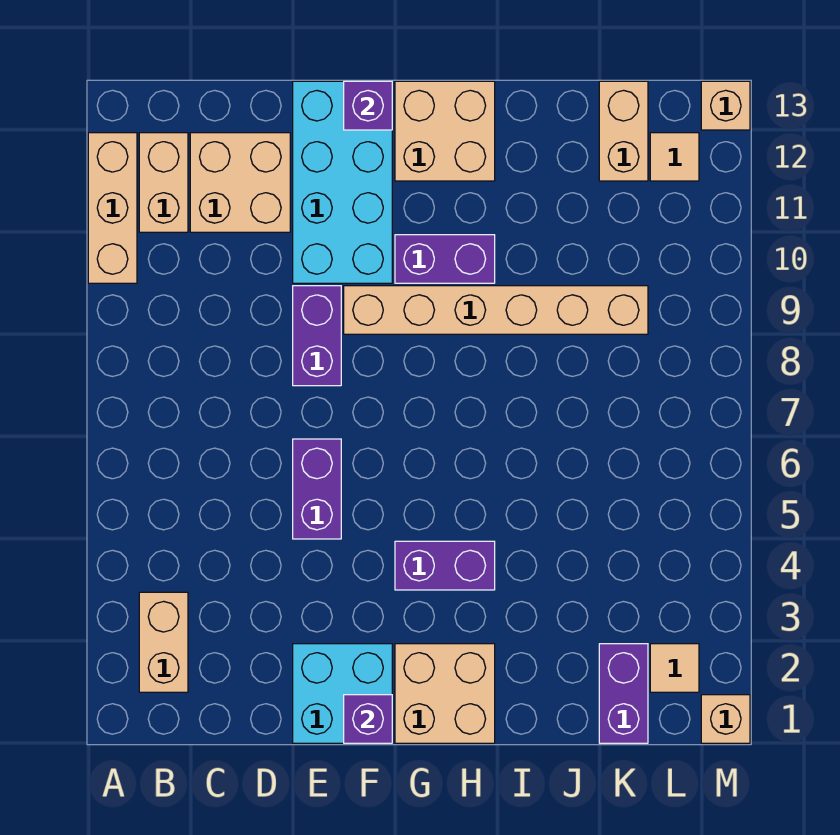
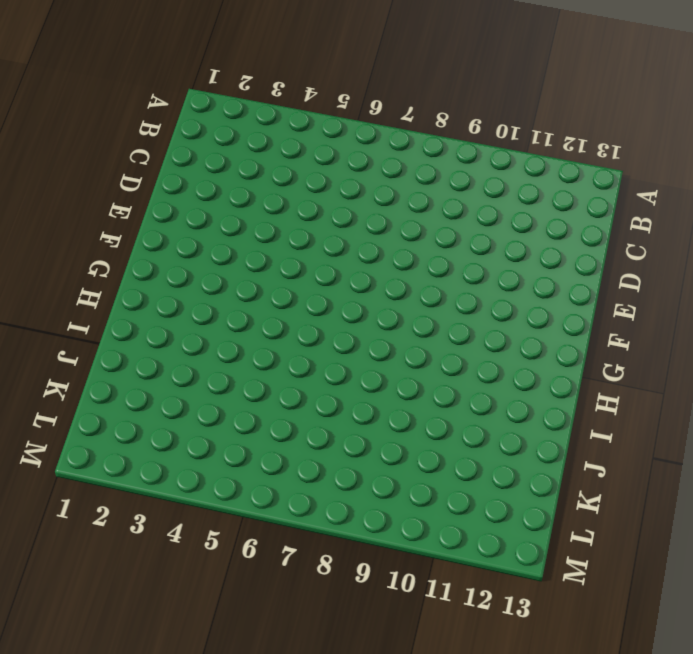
none -> tan 1x3 brick [88,133,137,283]
none -> tan 1x2 brick [139,592,188,692]
none -> tan 1x2 brick [139,133,188,232]

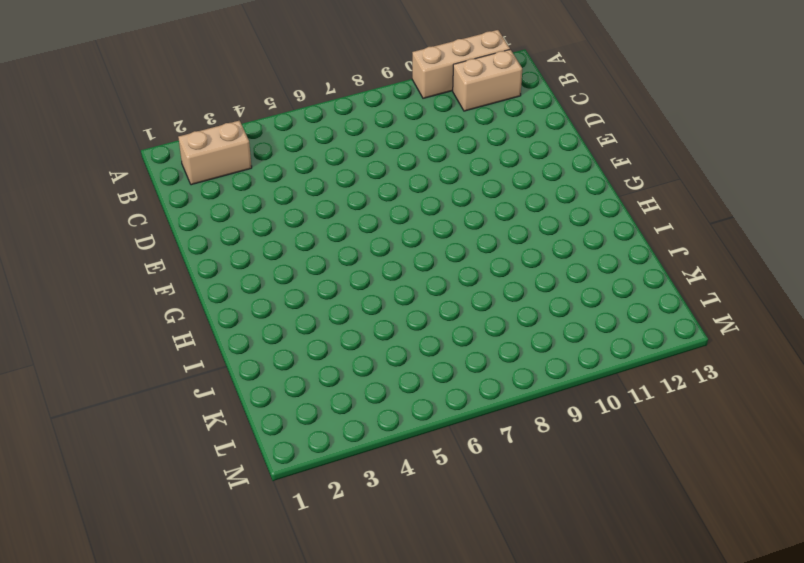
none -> tan 2x2 brick [190,133,290,232]
none -> cyan 2x2 brick [293,644,392,743]
none -> purple 1x2 brick [293,439,341,539]

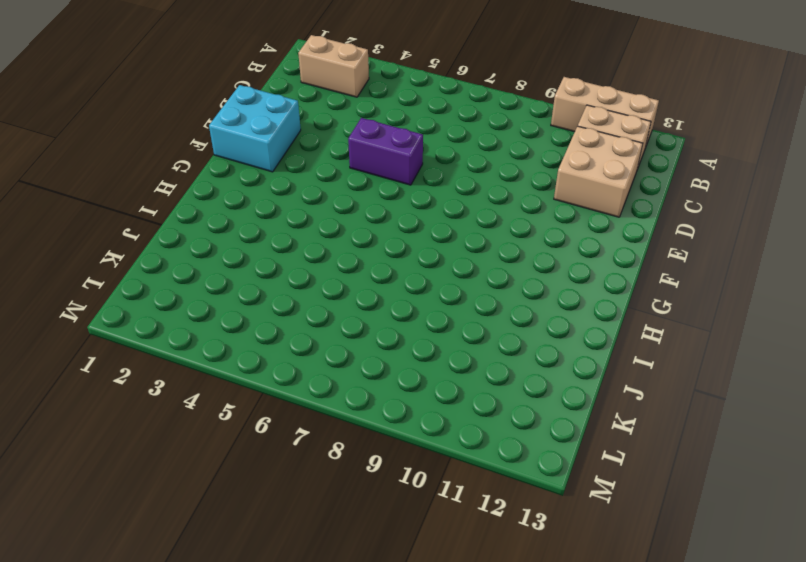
none -> purple 1x2 brick [293,286,341,386]
none -> cyan 2x4 brick [293,81,392,283]
none -> tan 1x6 brick [344,286,648,334]

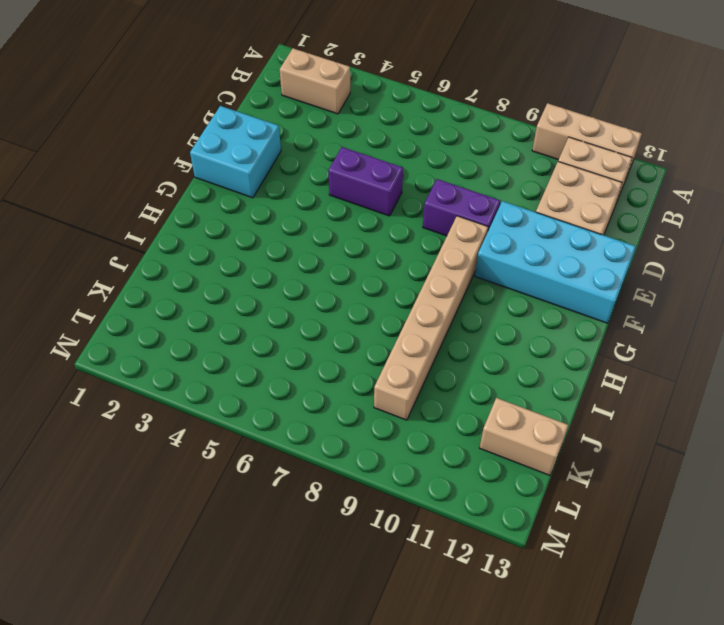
none -> tan 2x2 brick [395,644,495,743]
none -> purple 1x2 brick [395,541,495,590]
none -> purple 1x2 brick [395,235,495,283]

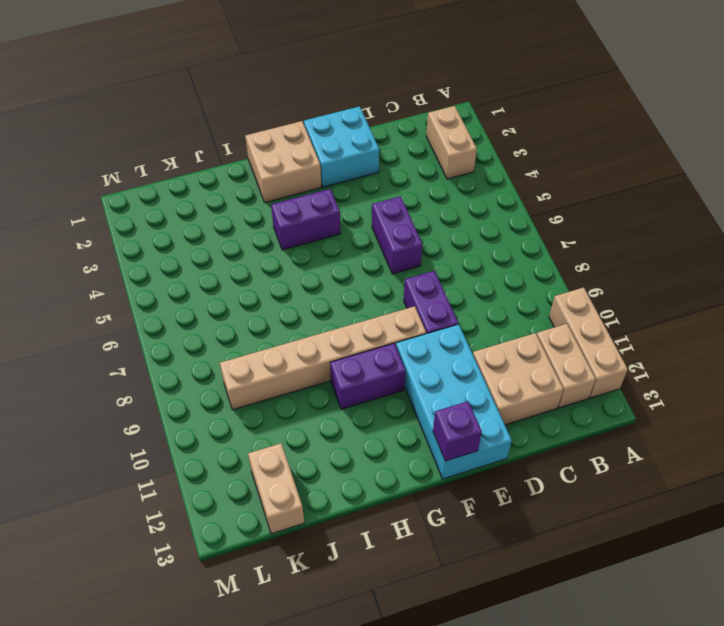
none -> tan 2x2 brick [395,81,495,181]
none -> purple 1x2 brick [599,644,648,743]
none -> tan 1x1 tile [650,644,699,692]

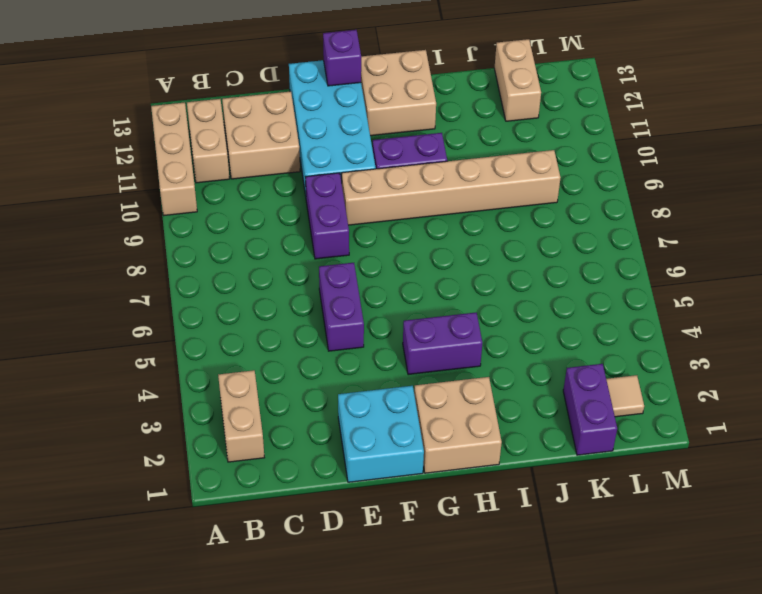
none -> tan 1x1 tile [650,133,699,181]
none -> tan 1x1 brick [701,695,750,743]
none -> tan 1x1 brick [701,81,750,130]

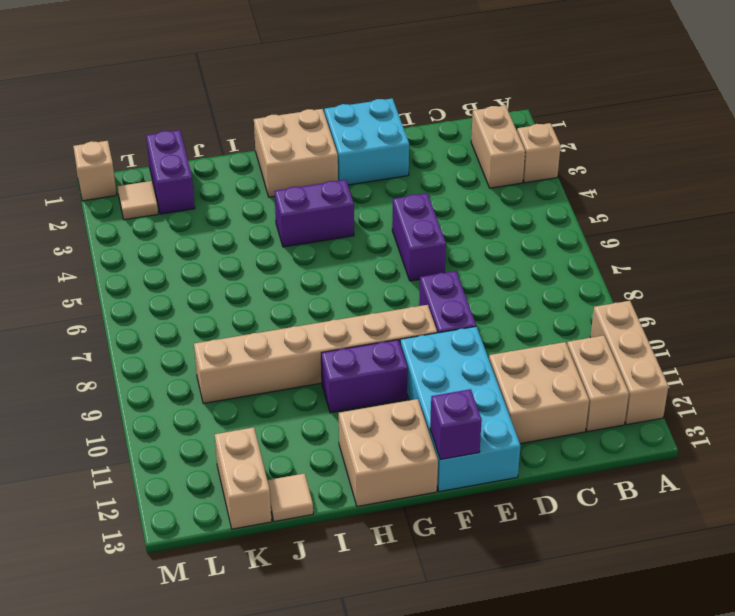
tan 1x1 brick [517,123,561,183] -> tan 1x1 brick moved to [701,81,750,130]
tan 1x1 tile [267,473,313,522] -> tan 1x1 tile moved to [650,133,699,181]
none -> purple 1x1 brick [344,695,392,743]

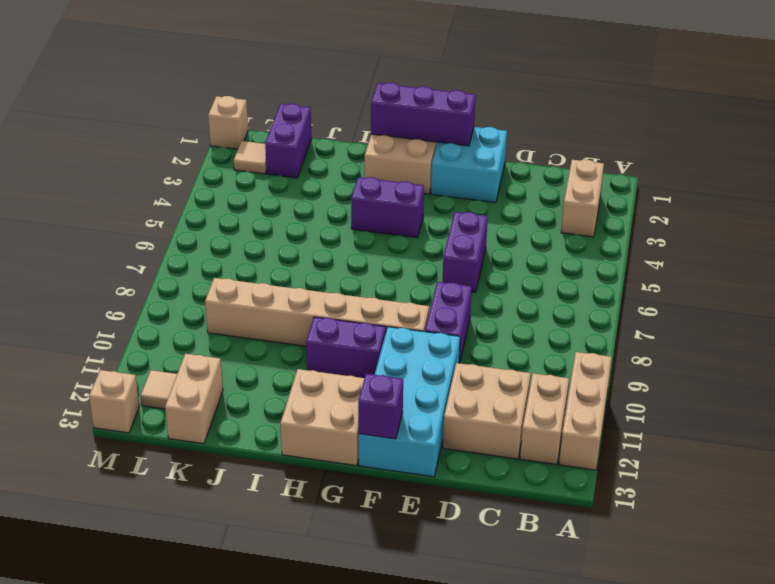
purple 1x3 brick [371,83,475,146] -> purple 1x1 brick [344,695,392,743]

